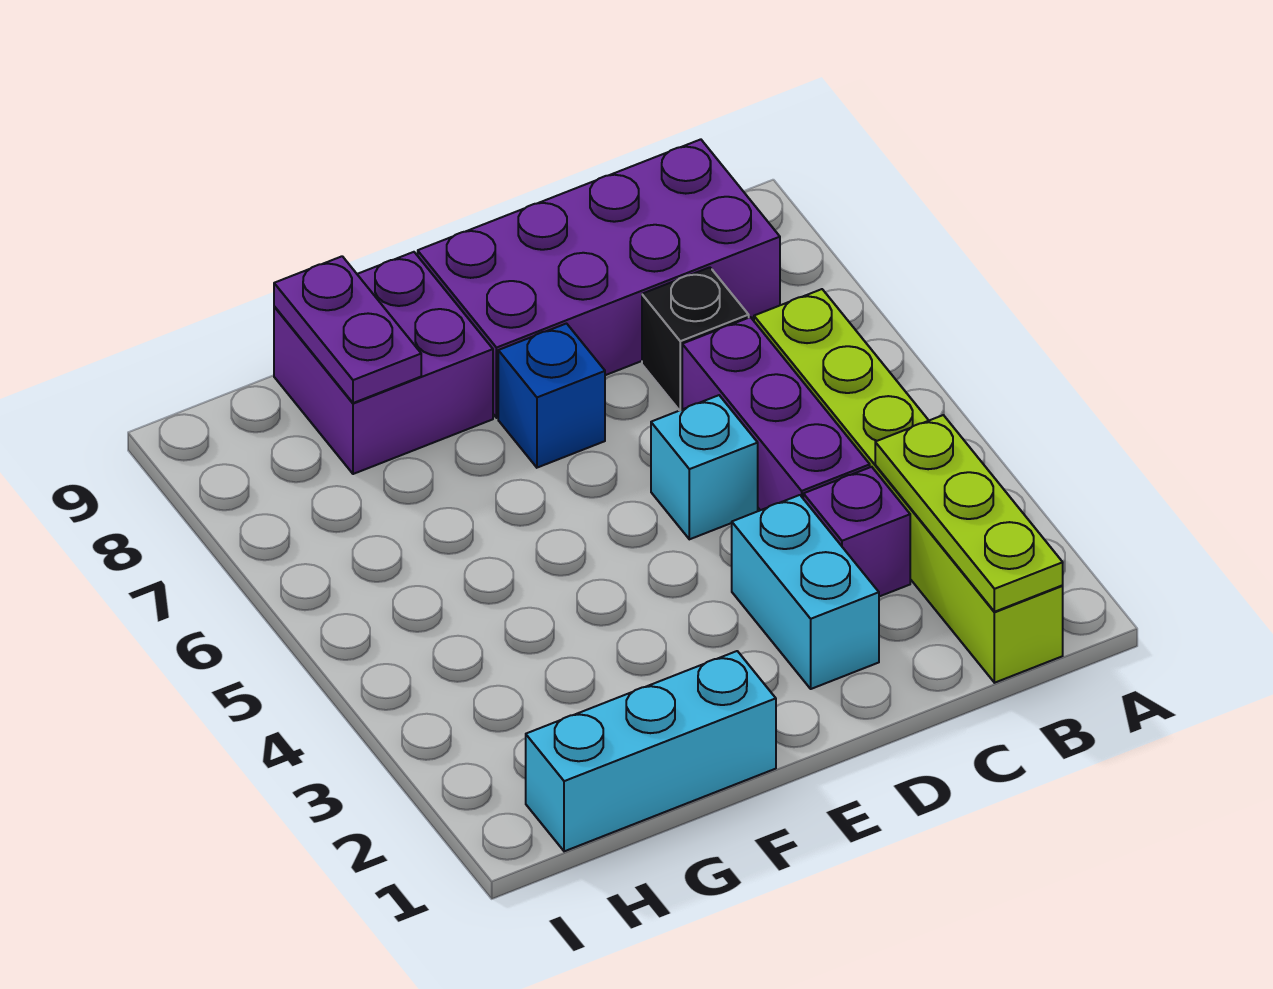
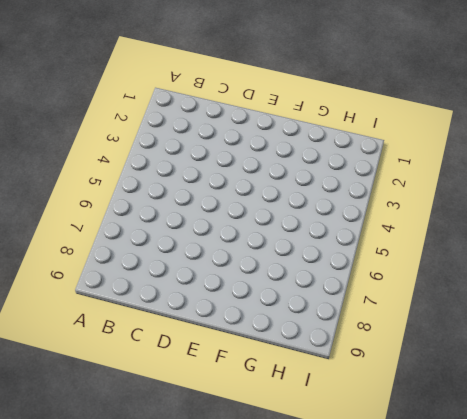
none -> lime 1x6 brick [754,289,1063,683]
none -> purple 2x4 brick [418,139,780,418]
none -> purple 1x1 brick [803,467,910,597]

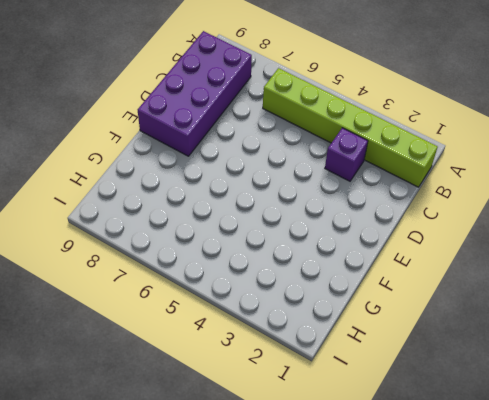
none -> purple 1x3 brick [682,317,870,510]
none -> black 1x1 brick [642,267,749,411]
none -> cyan 1x2 brick [732,495,879,689]

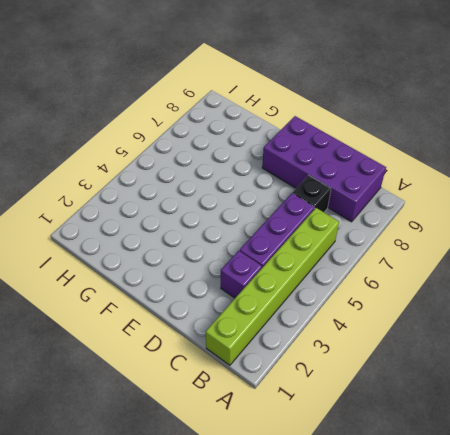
none -> cyan 1x2 brick [732,495,879,689]
none -> cyan 1x1 brick [651,395,758,539]
none -> blue 1x1 brick [498,324,605,468]

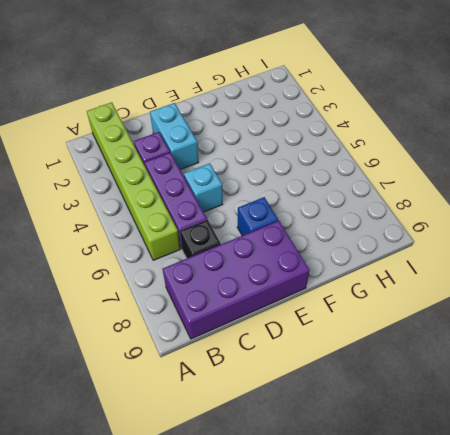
none -> cyan 1x3 brick [526,651,776,851]
none -> purple 2x2 brick [274,252,493,474]
none -> lime 1x3 plate [875,415,1063,612]

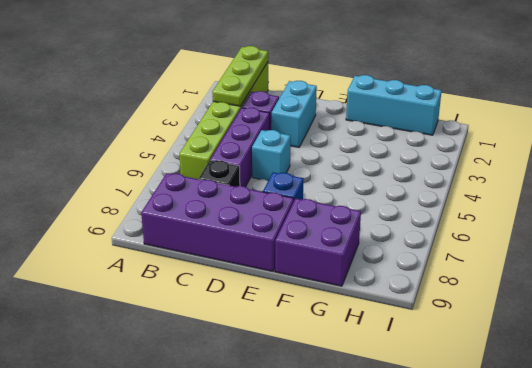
none -> purple 1x2 plate [274,256,421,403]

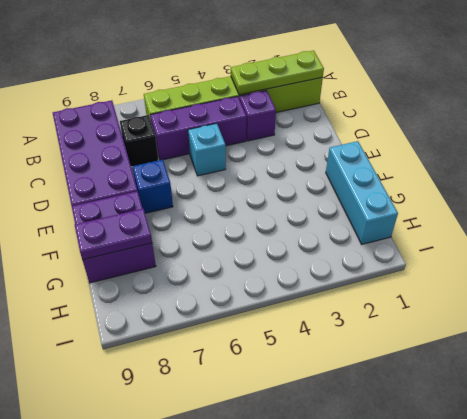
none -> cyan 1x2 brick [732,495,879,689]

